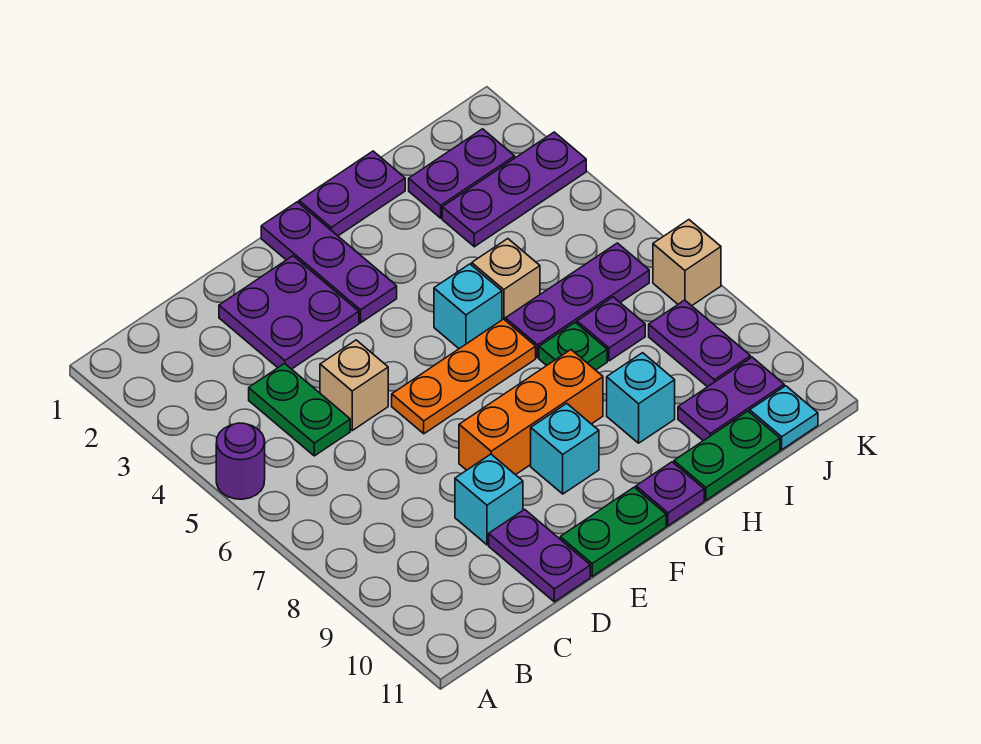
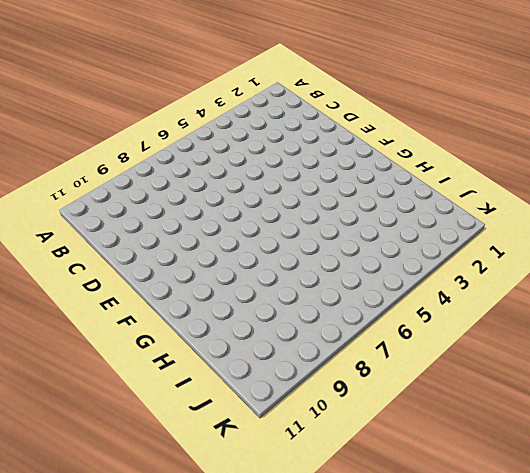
none -> purple 1x1 round brick [216,423,265,499]
none -> green 1x2 plate [249,364,350,456]
none -> purple 2x2 plate [219,256,359,369]

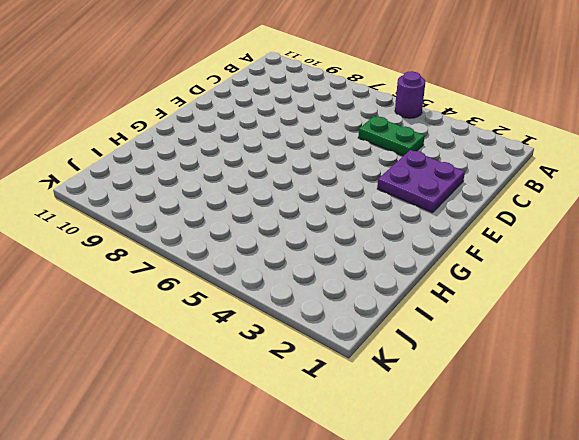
none -> tan 1x1 brick [320,340,388,430]
none -> cyan 1x1 brick [455,454,523,545]
none -> purple 1x2 plate [489,509,590,602]

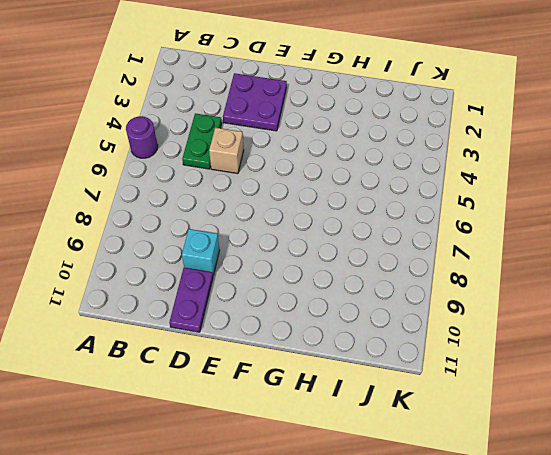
none -> orange 1x3 plate [392,319,536,434]
none -> orange 1x3 brick [459,350,603,475]
none -> green 1x2 plate [560,487,666,576]

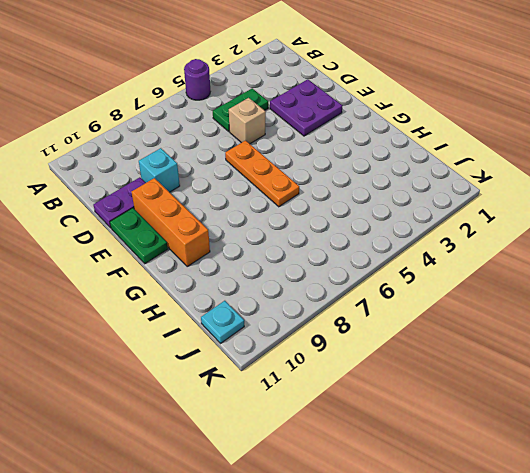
orange 1x3 brick [132,178,210,266] -> orange 1x3 brick moved to [459,350,603,475]
none -> purple 1x3 plate [261,202,397,323]
none -> cyan 1x1 brick [531,403,599,494]
none -> purple 1x2 plate [299,151,405,236]

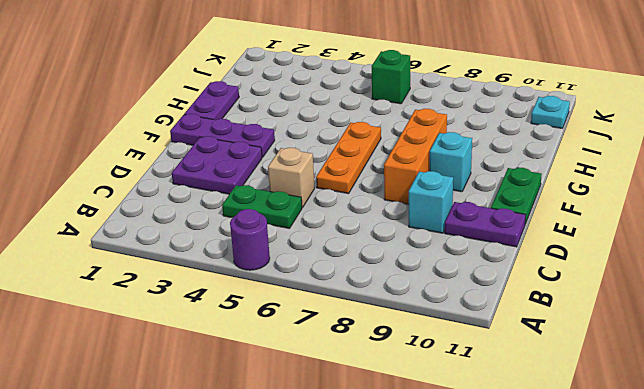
green 1x1 brick [371,50,410,104] -> purple 1x3 plate [505,243,649,358]
none -> cyan 1x1 brick [434,264,502,349]
none -> purple 1x1 plate [636,462,704,526]
none -> tan 1x1 brick [472,239,540,320]

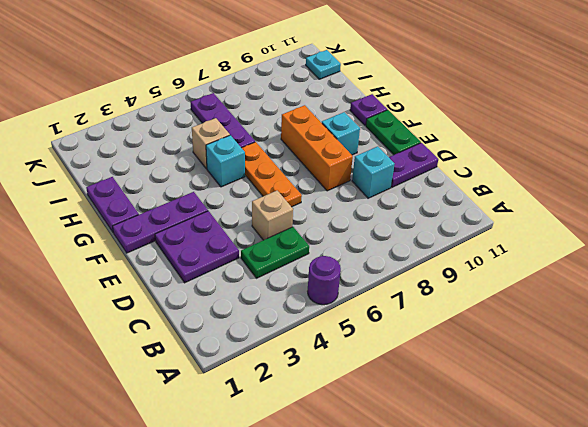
none -> green 1x1 plate [539,322,607,370]
none -> cyan 1x1 brick [607,353,675,443]
none -> green 1x2 plate [674,411,780,500]

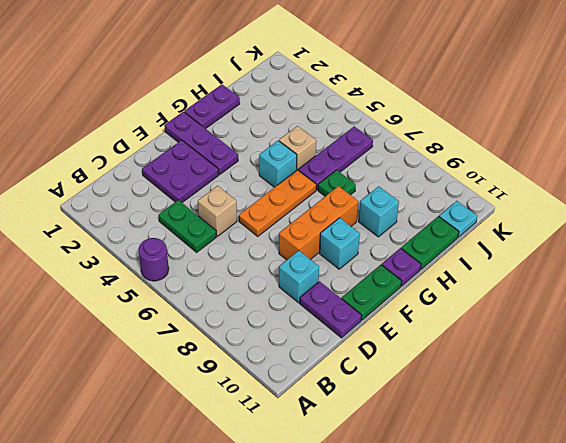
none -> purple 1x2 plate [409,129,515,218]
none -> purple 1x3 plate [442,132,586,247]
none -> purple 1x1 plate [577,297,645,361]

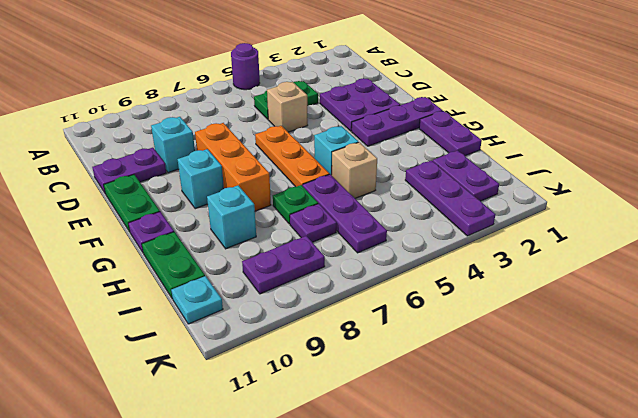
none -> purple 1x2 plate [678,357,784,441]
none -> tan 1x1 brick [653,220,721,306]

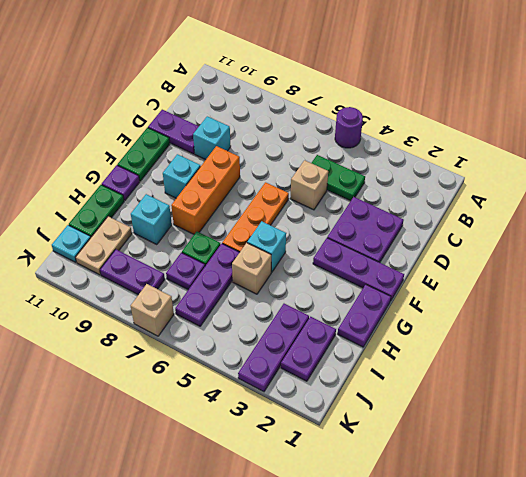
tan 1x2 plate [76,216,132,275] -> purple 1x2 plate [678,357,784,441]

